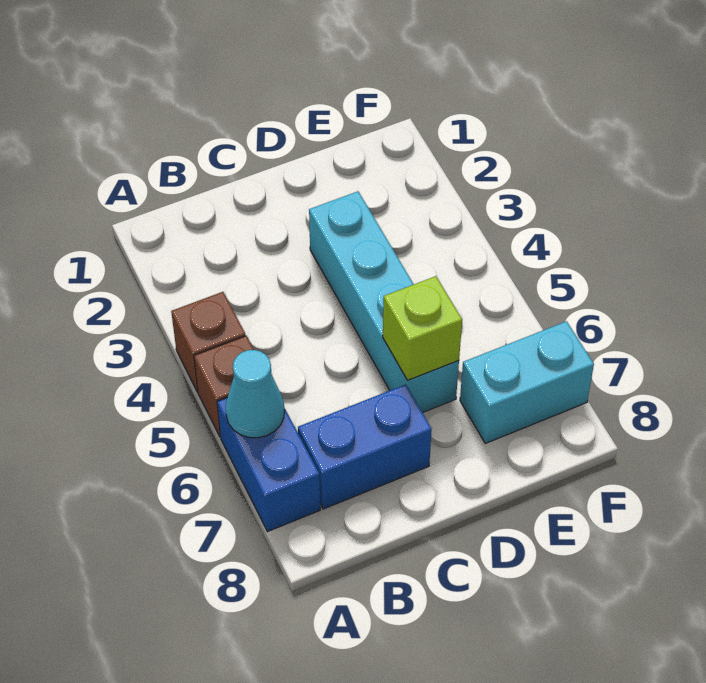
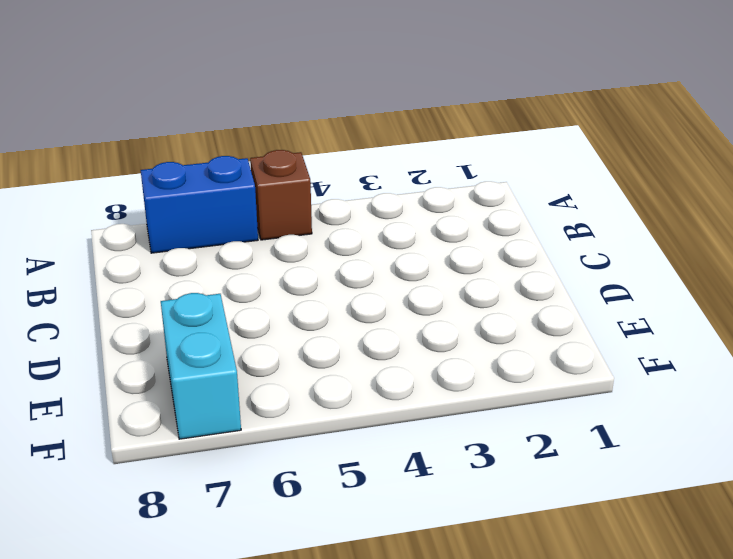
none -> brown 1x1 brick [171,292,246,392]
none -> blue 1x2 brick [298,384,432,509]

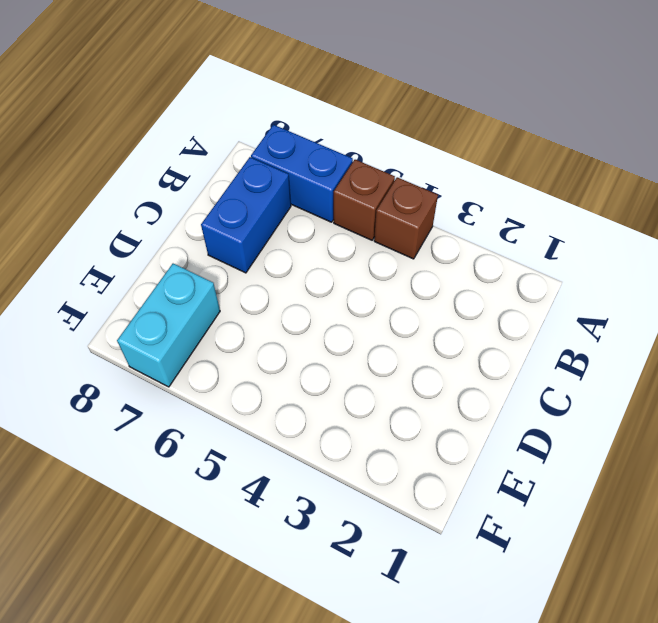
none -> cyan 1x4 brick [309,191,459,413]
none -> cyan 1x1 cone [226,350,284,438]

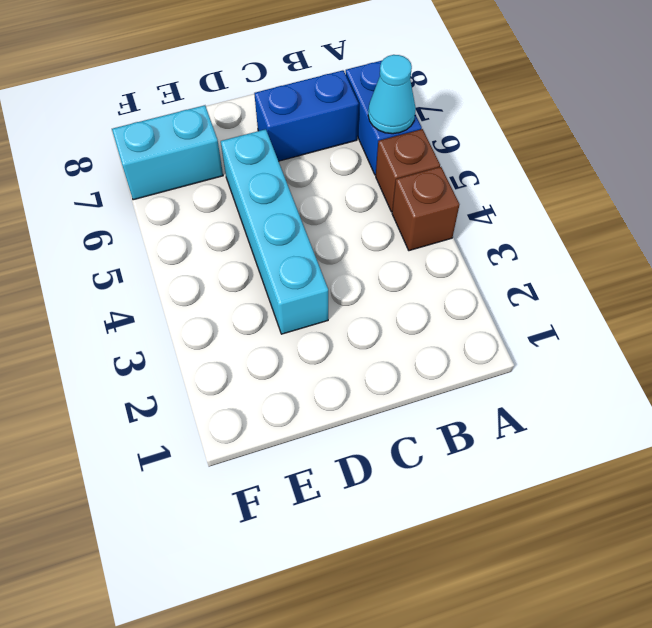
none -> lime 1x1 brick [383,276,462,381]

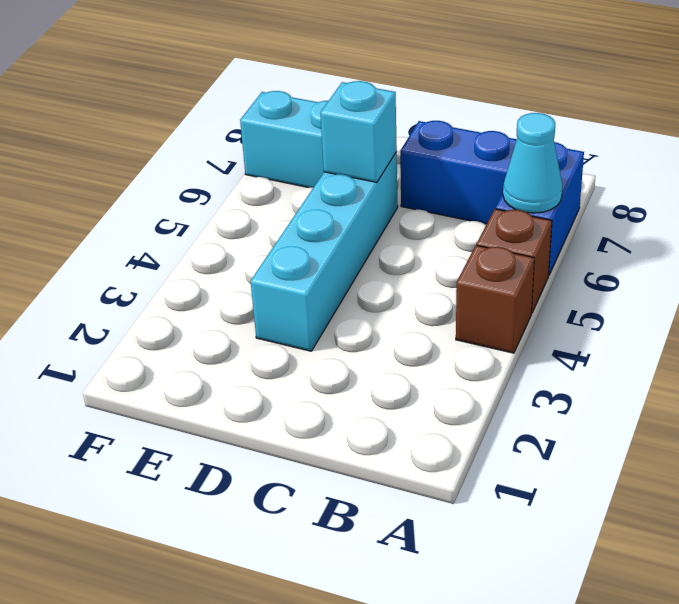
cyan 1x1 brick [320,81,397,182] -> lime 1x1 brick [383,276,462,381]

